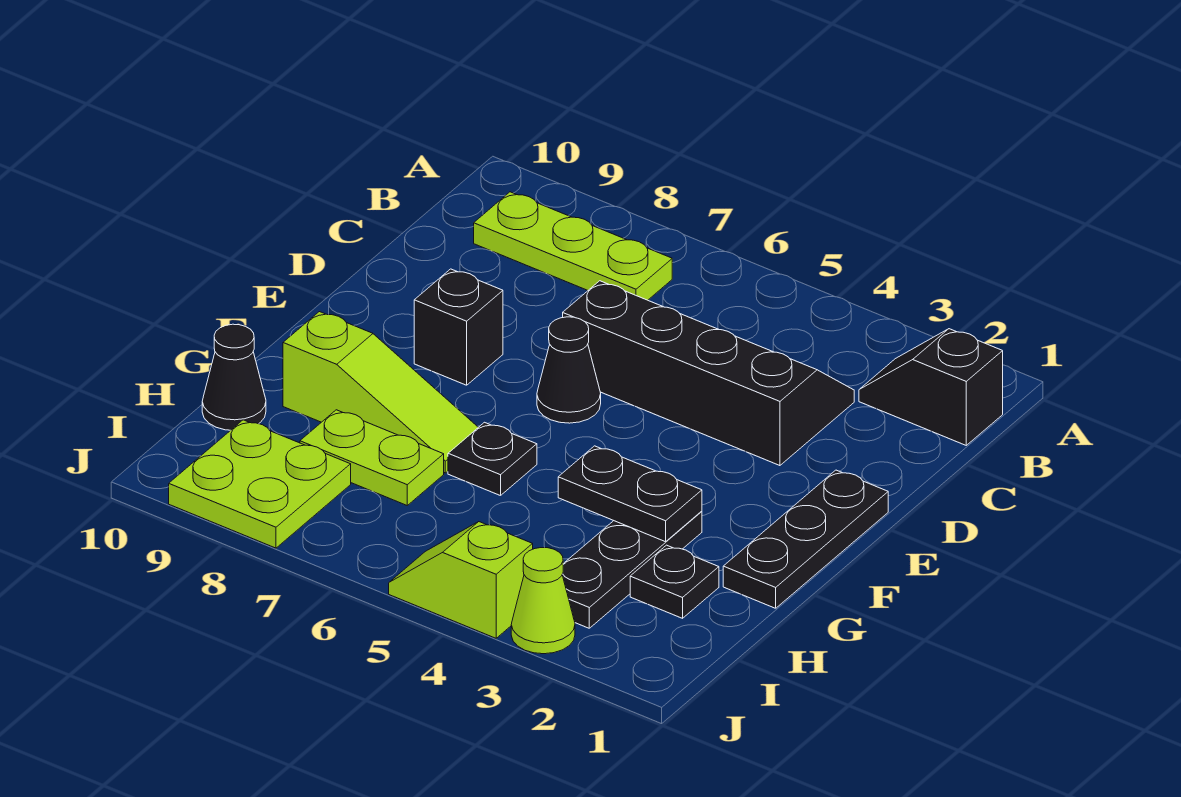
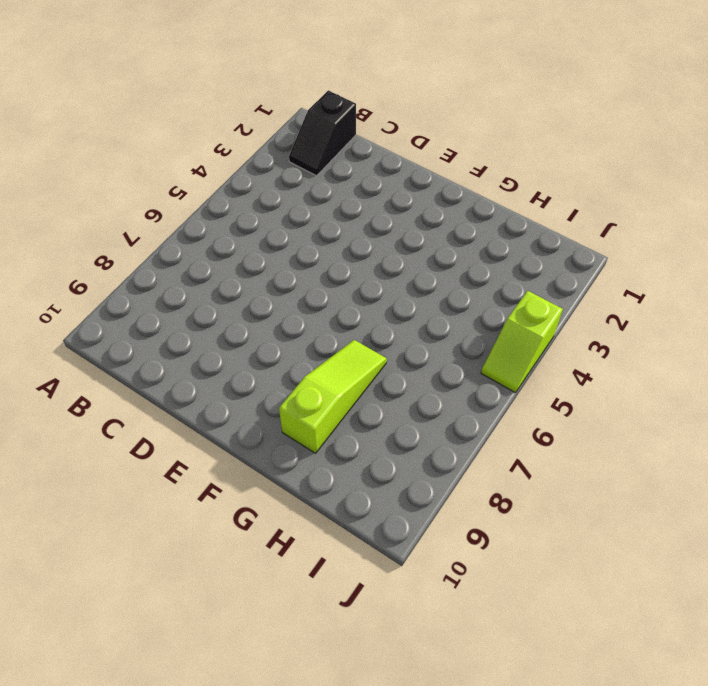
none -> lime 1x3 plate [474,192,672,300]
none -> black 2x4 slope [563,281,854,466]
none -> black 1x3 plate [723,470,888,608]

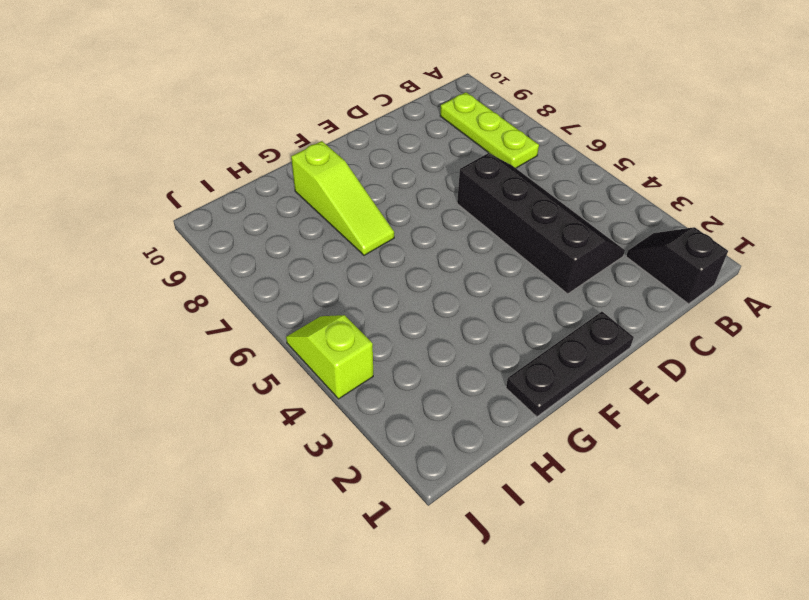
none -> black 1x1 cone [537,317,601,423]
none -> black 1x1 brick [414,269,503,385]
none -> black 1x3 plate [562,511,702,628]

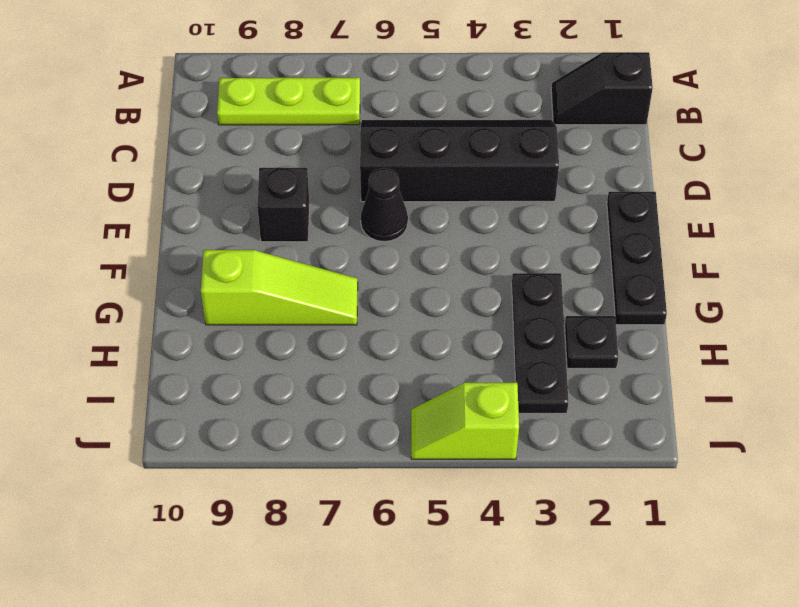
none -> black 1x1 plate [448,422,537,496]
none -> lime 1x2 plate [300,410,444,505]
none -> black 1x1 cone [202,324,266,430]

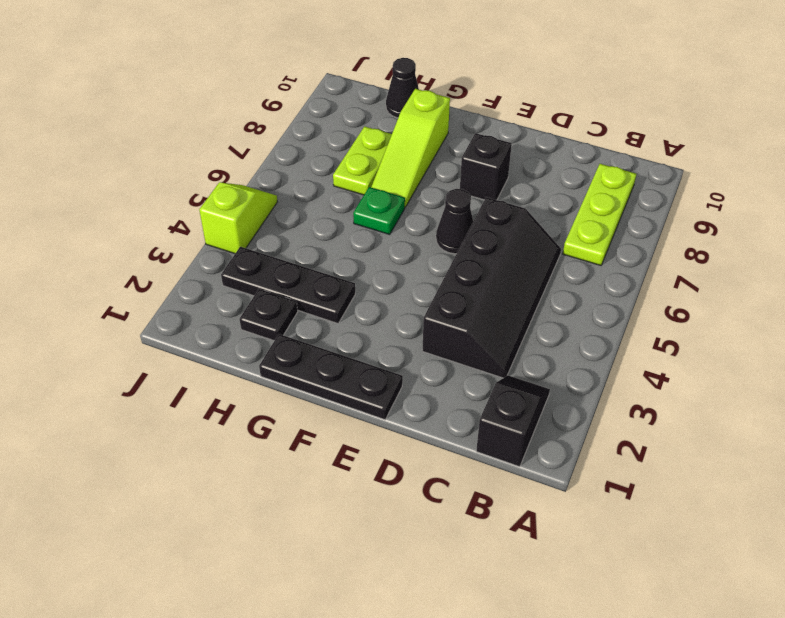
green 1x1 plate [353,187,405,234] -> black 1x1 plate [448,422,537,496]
none -> lime 2x2 plate [169,420,351,548]
none -> lime 1x1 cone [511,548,575,654]
none -> black 1x2 plate [558,446,702,542]

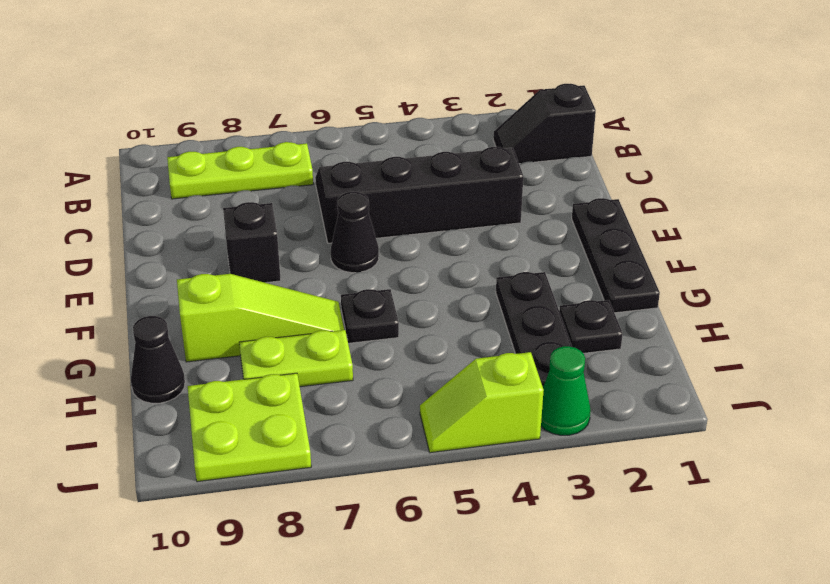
green 1x1 cone [541,346,591,435] -> lime 1x1 cone [511,548,575,654]
none -> black 1x2 plate [558,446,702,542]

